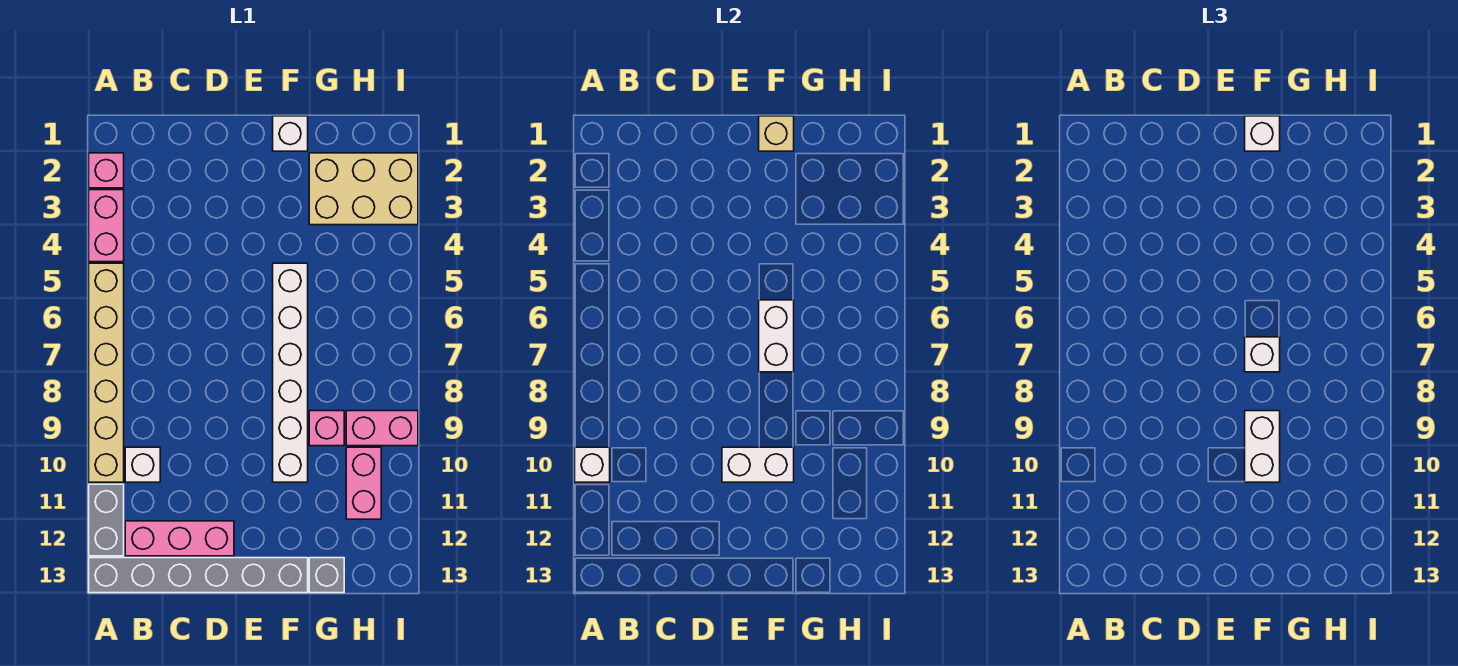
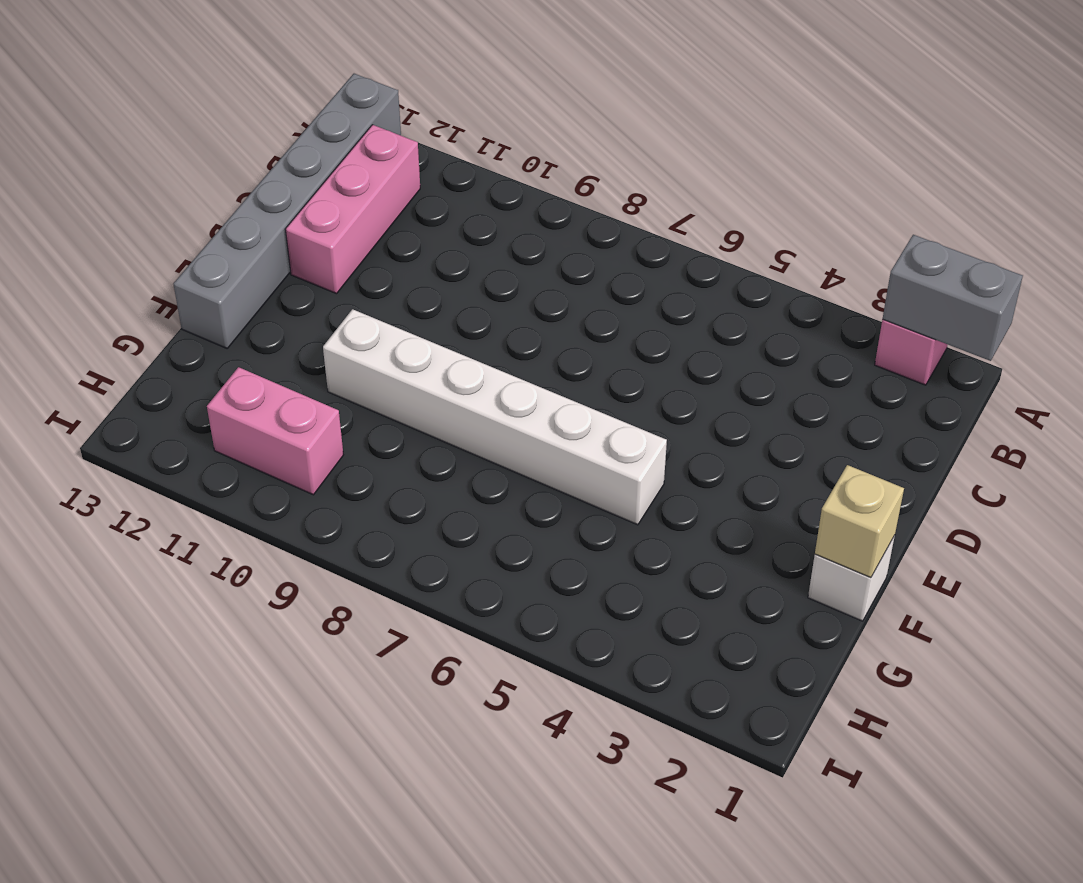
grey 1x2 brick [883,235,1023,361] -> grey 1x2 brick moved to [89,484,124,556]
none -> pink 1x2 brick [89,190,124,262]
none -> tan 1x6 brick [89,263,124,482]
none -> white 1x1 brick [125,447,160,482]

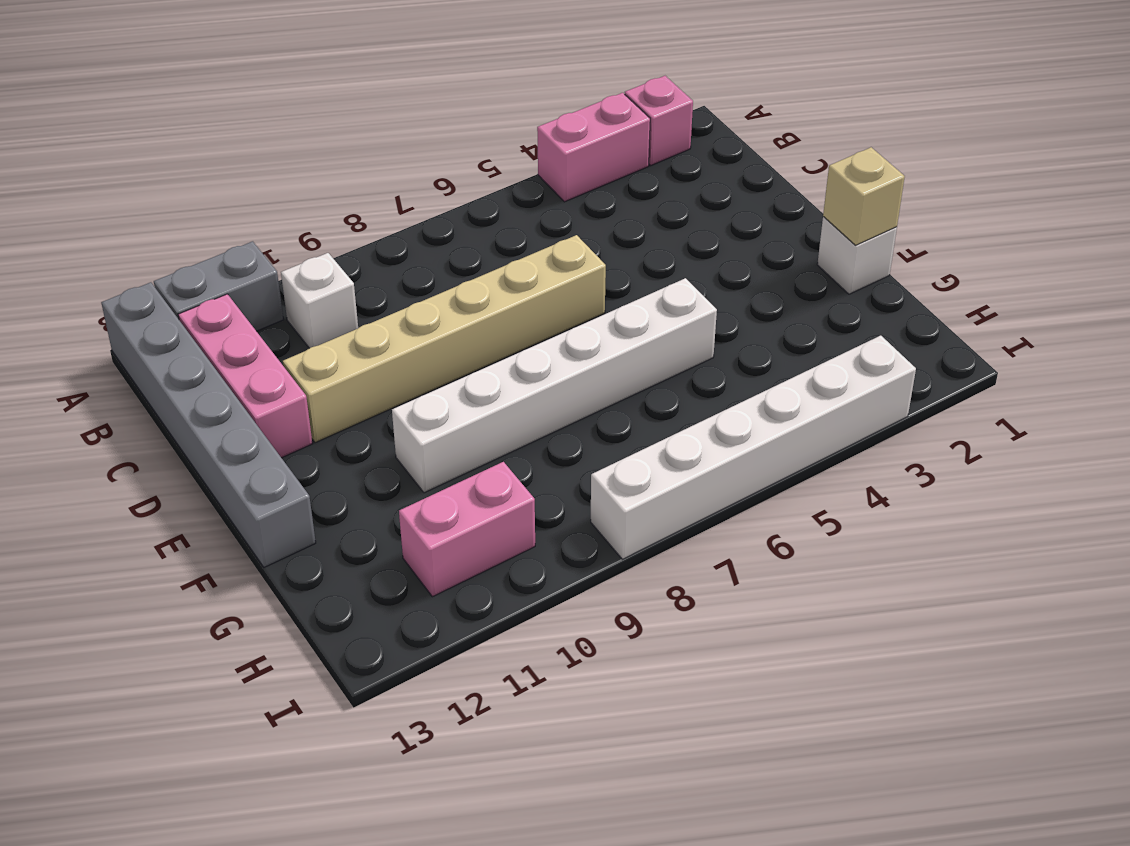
tan 1x6 brick [283,235,606,443] -> tan 1x6 brick moved to [89,263,124,482]
white 1x6 brick [591,336,916,559] -> tan 2x3 brick [309,153,418,225]
none -> pink 1x1 brick [309,411,344,446]
none -> grey 1x1 brick [309,558,344,593]
none -> pink 1x2 brick [346,411,418,446]

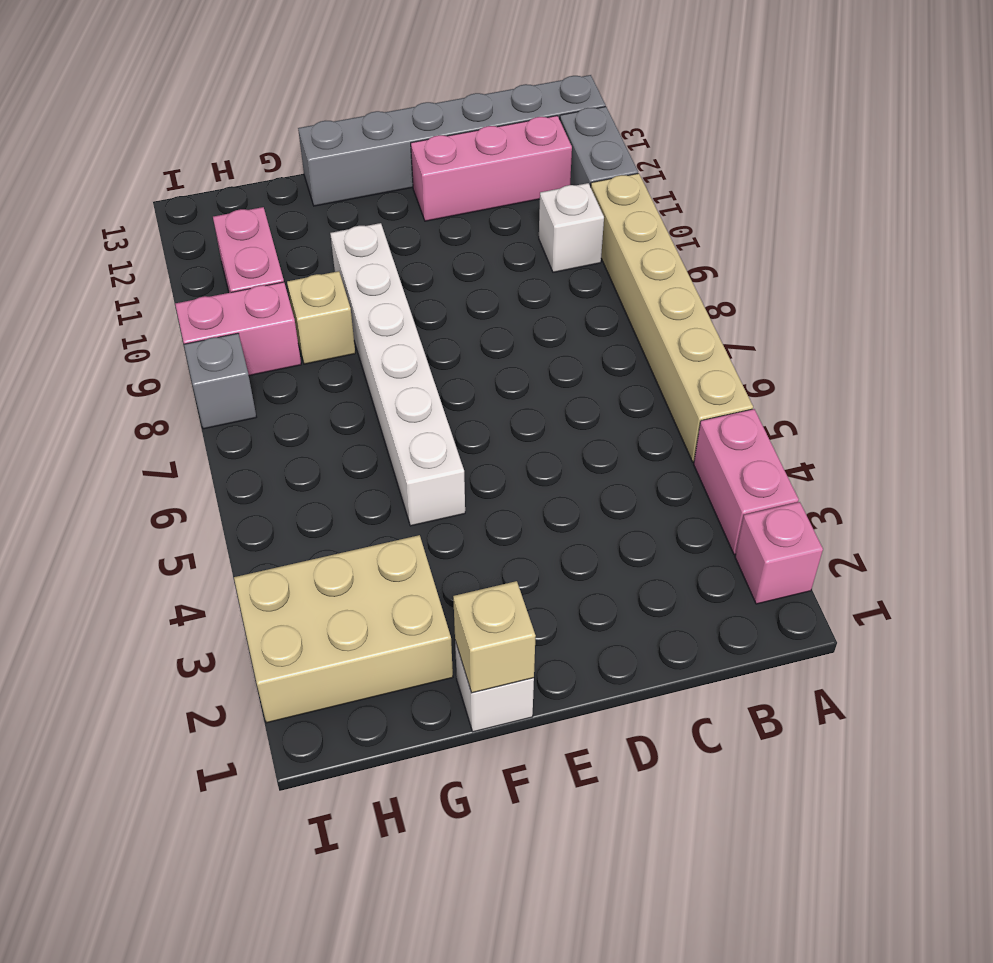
tan 1x1 brick [287,271,355,364] -> pink 1x1 brick [309,411,344,446]
grey 1x1 brick [184,333,256,429] -> grey 1x1 brick moved to [309,558,344,593]
none -> white 1x1 brick [575,447,610,482]
none -> white 1x2 brick [722,447,794,482]
none -> white 1x2 brick [759,300,794,372]

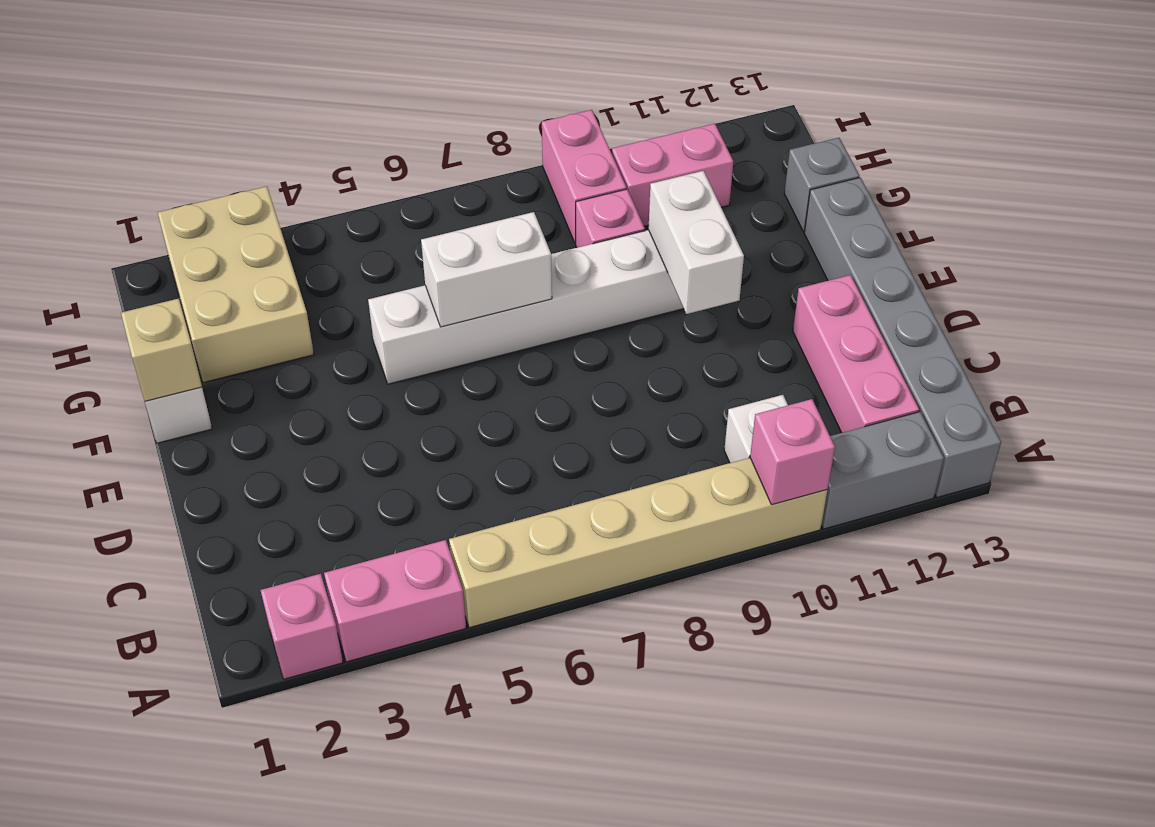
pink 1x1 brick [750,399,835,505] -> white 1x1 brick [575,447,610,482]
none -> white 1x1 brick [1245,116,1280,151]
none -> white 1x1 brick [1245,337,1280,372]
none -> white 1x2 brick [1245,411,1280,482]

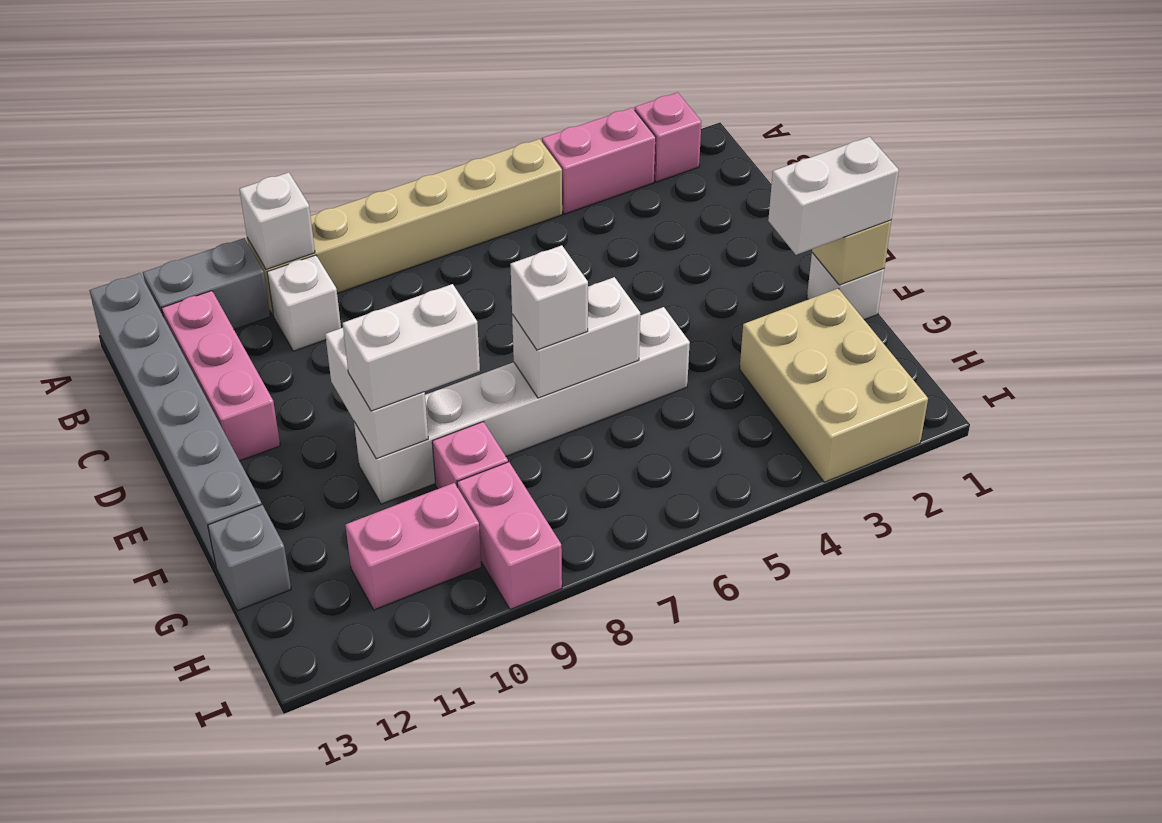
white 1x2 brick [768,137,899,255] -> white 1x1 brick [1245,116,1280,151]

